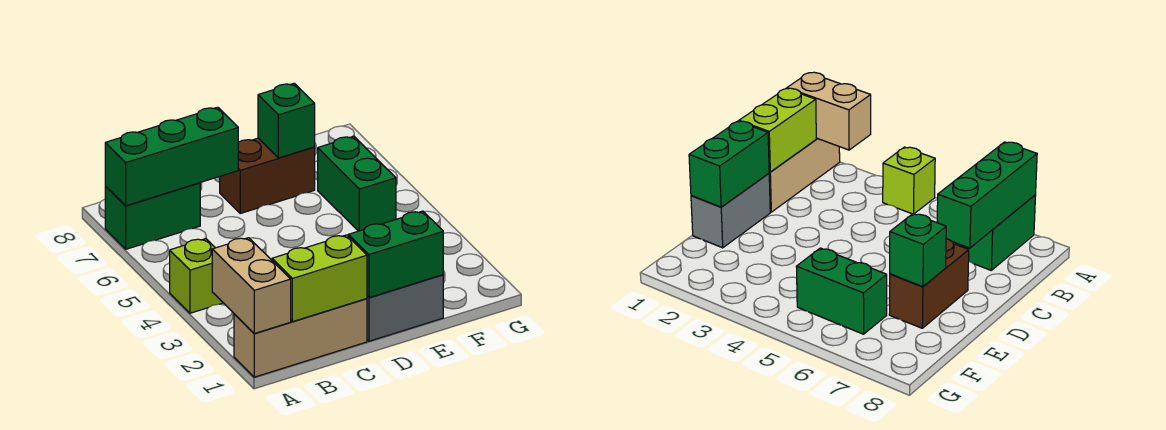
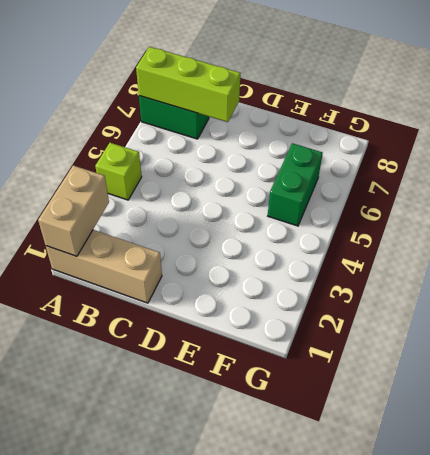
lime 1x3 brick [136,47,240,122] -> green 1x3 brick [105,107,238,206]
none -> grey 1x2 brick [367,275,443,341]
none -> brown 1x2 brick [220,138,315,213]

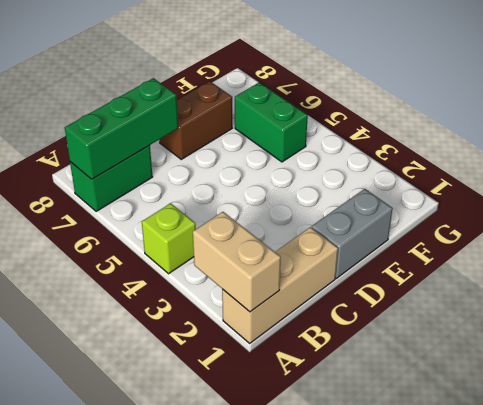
none -> lime 1x2 brick [272,235,367,322]
none -> green 1x2 brick [348,211,443,298]

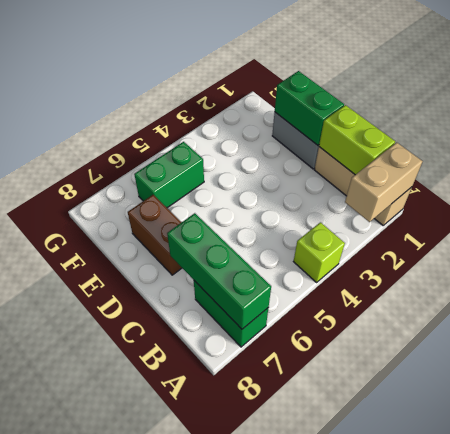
none -> green 1x1 brick [258,83,315,158]

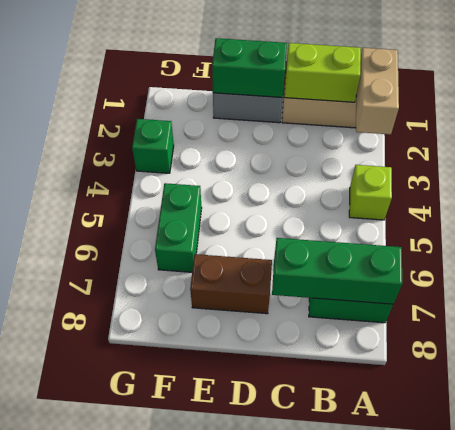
green 1x1 brick [132,119,174,173] -> green 1x1 brick moved to [258,83,315,158]

